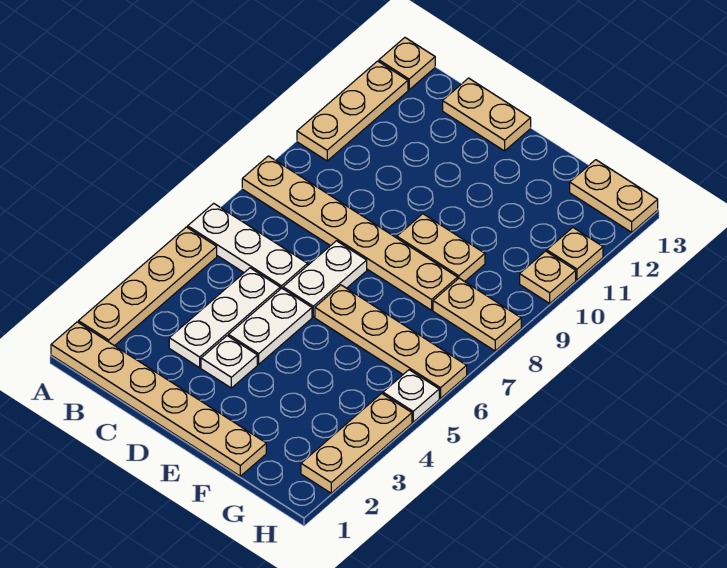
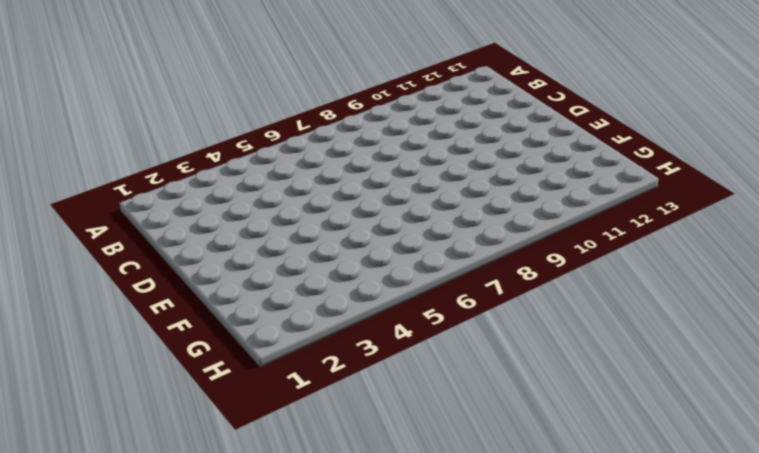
none -> tan 1x6 plate [51,322,266,476]
none -> tan 1x4 plate [78,227,217,346]
none -> white 1x3 plate [188,203,308,289]

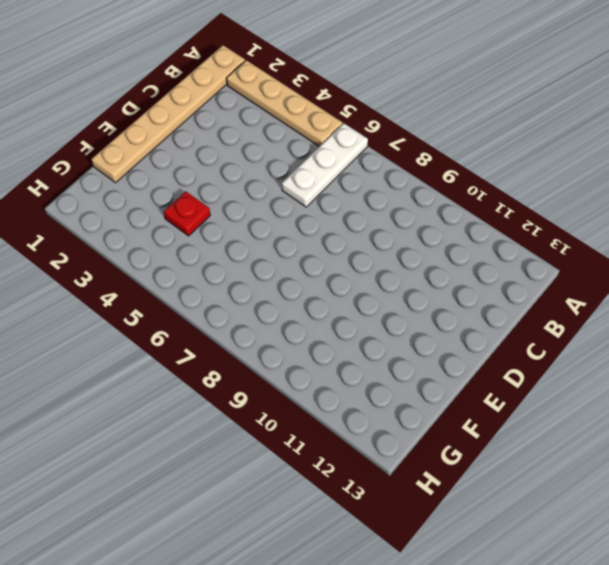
red 1x1 plate [164,191,210,236] -> none
none -> tan 1x6 plate [242,156,458,310]
none -> tan 1x3 plate [297,61,408,161]
none -> tan 1x1 plate [379,38,435,90]

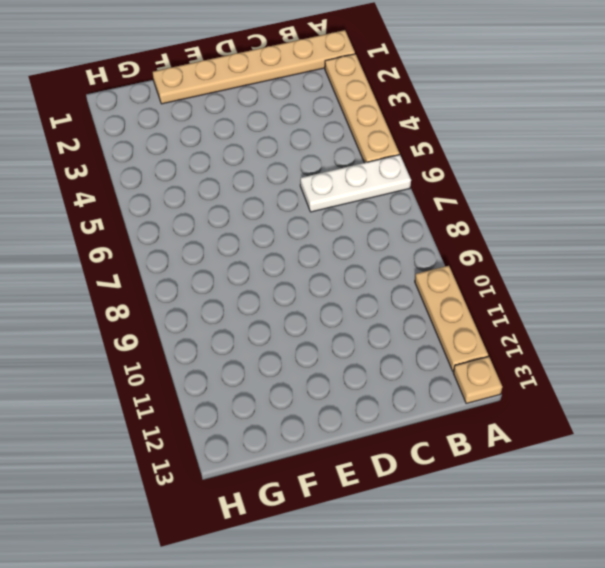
none -> tan 1x6 plate [242,156,458,310]
none -> white 1x3 plate [169,268,280,368]
none -> tan 1x2 plate [443,78,531,151]

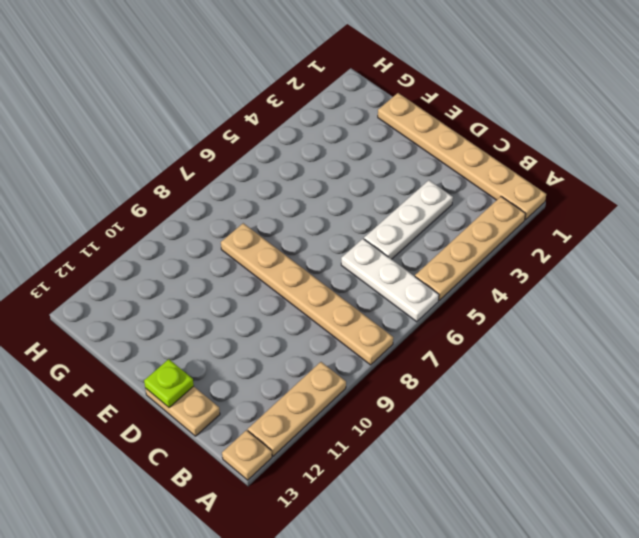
lime 1x1 plate [144,359,194,408] -> none
none -> white 1x1 plate [201,336,257,388]
none -> white 1x2 plate [228,288,312,364]
none -> white 1x2 plate [283,241,367,317]

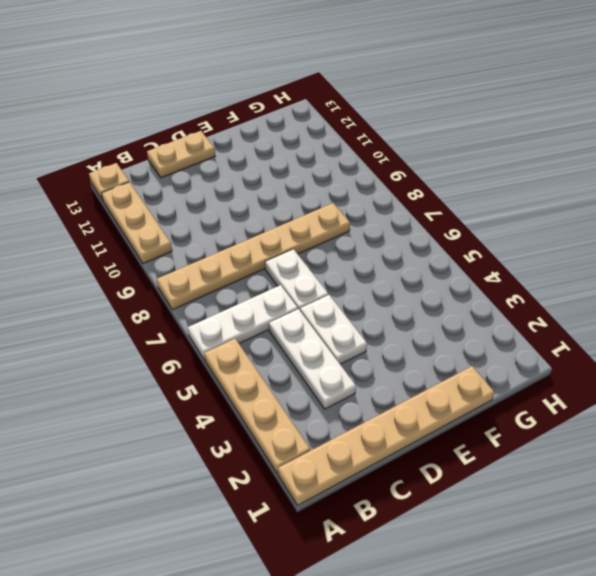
none -> white 1x1 plate [201,336,257,388]
none -> tan 1x4 plate [315,285,467,398]
none -> tan 1x2 plate [397,214,485,281]

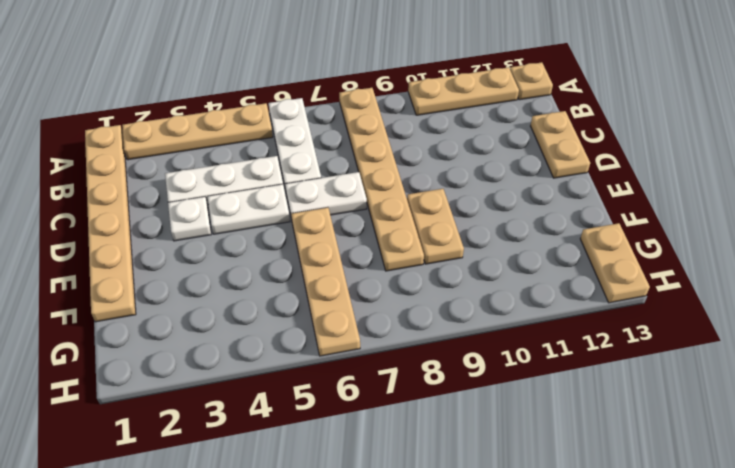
none -> tan 1x2 plate [433,278,521,351]
none -> tan 1x3 plate [301,393,412,493]
none -> white 1x1 plate [383,370,439,422]

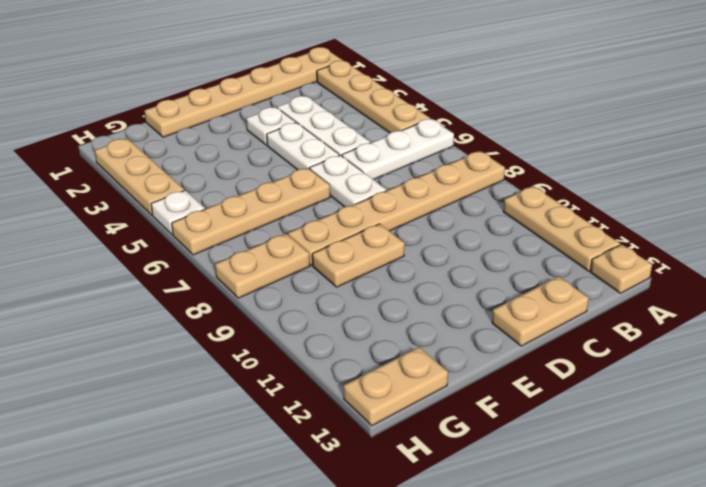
none -> tan 1x1 plate [520,251,576,303]
none -> tan 1x1 plate [547,228,603,280]

